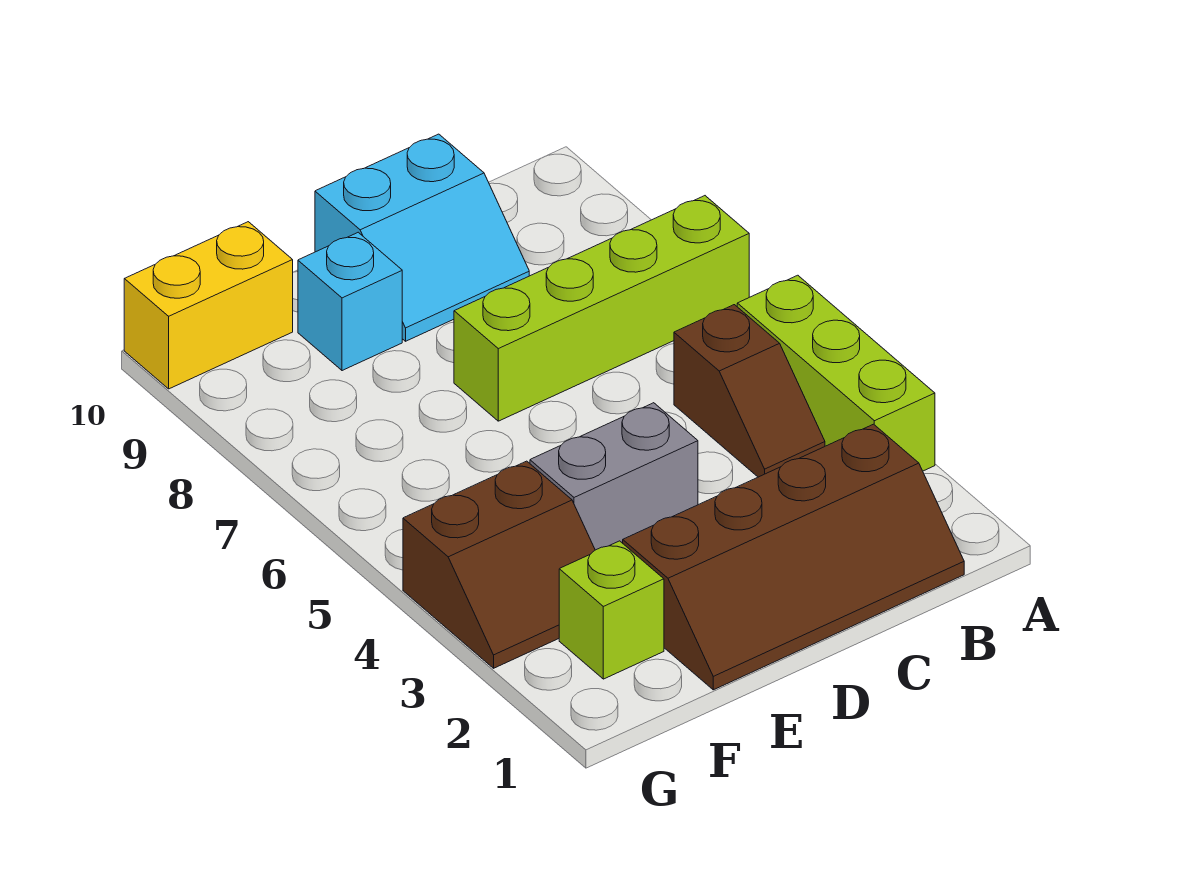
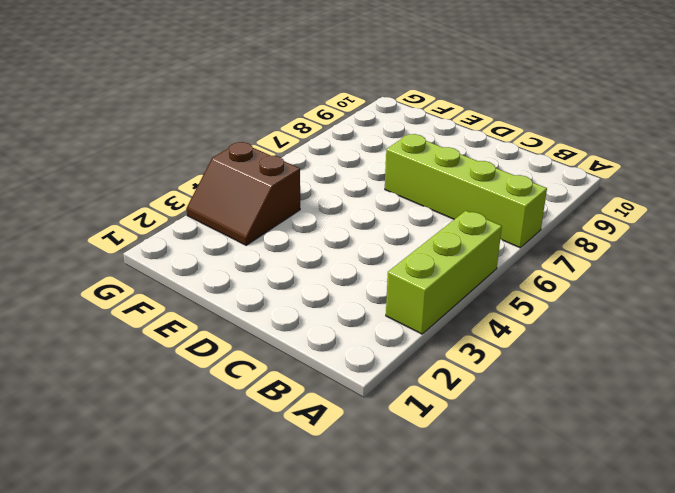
none -> brown 2x4 slope [623,424,964,690]
none -> brown 1x2 slope [674,305,825,477]

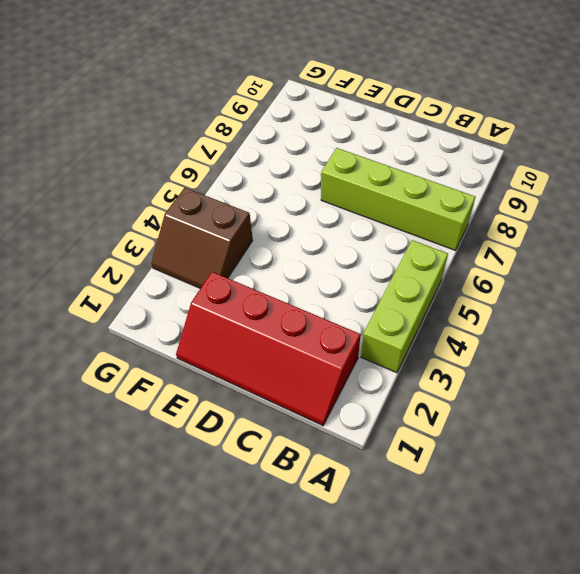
red 2x4 slope [176,272,361,426] -> brown 2x4 slope [623,424,964,690]
none -> brown 1x2 slope [674,305,825,477]
none -> cyan 2x2 slope [315,134,529,341]

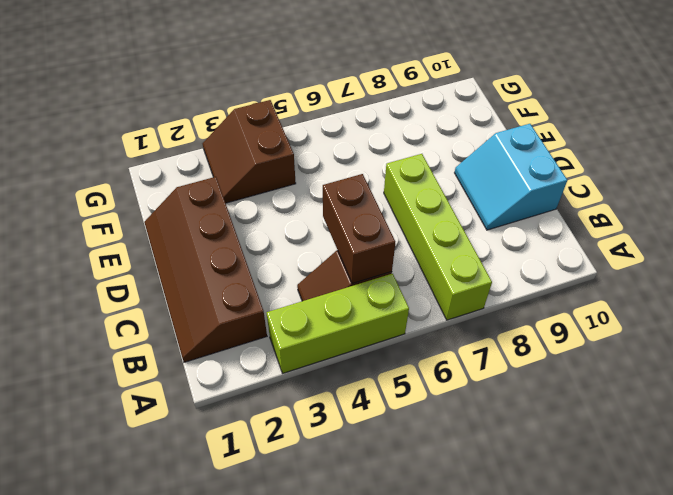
brown 1x2 brick [323,174,395,284] -> none
none -> grey 1x2 brick [530,403,698,550]
none -> cyan 1x1 brick [298,232,402,371]

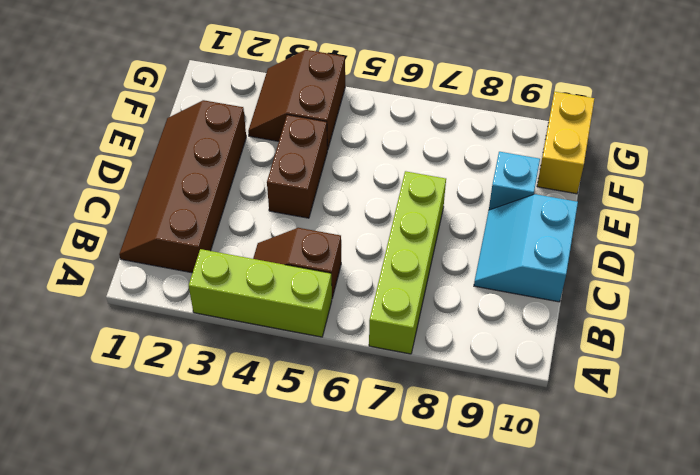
brown 1x2 brick [267,115,327,218] -> grey 1x2 brick [530,403,698,550]
none -> lime 1x1 brick [559,541,664,679]

